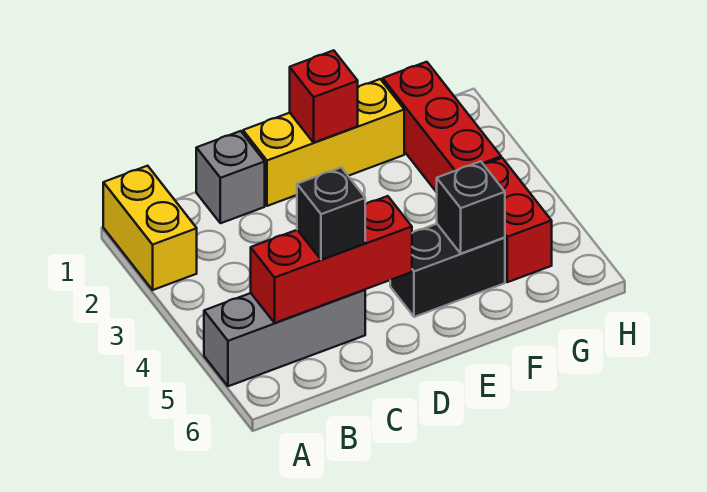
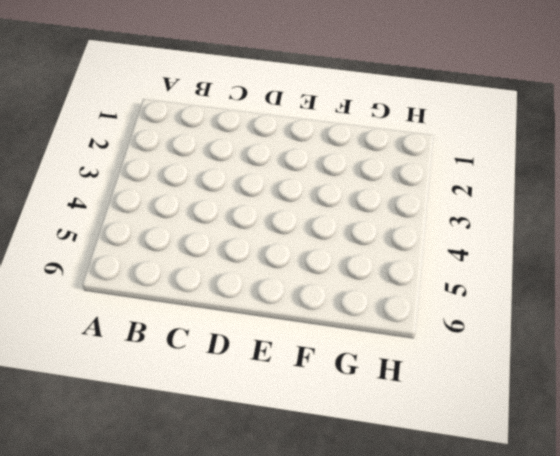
none -> yellow 1x2 brick [103,166,197,290]
none -> grey 1x3 brick [204,290,365,386]

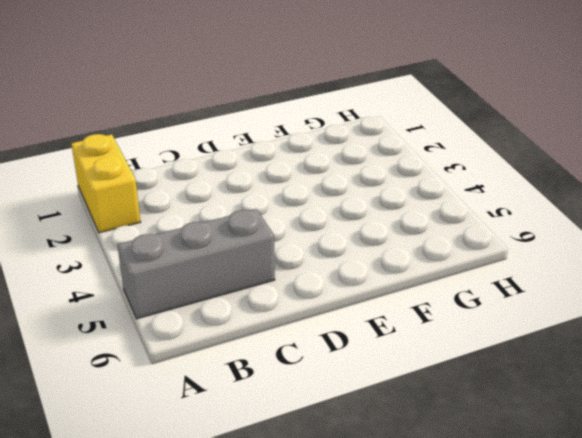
none -> grey 1x1 brick [196,131,265,223]
none -> yellow 1x3 brick [243,79,404,206]

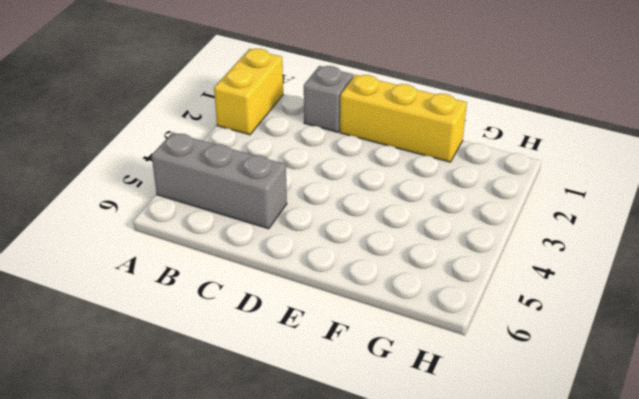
none -> black 1x2 brick [390,224,505,317]
none -> red 1x3 brick [383,62,501,192]

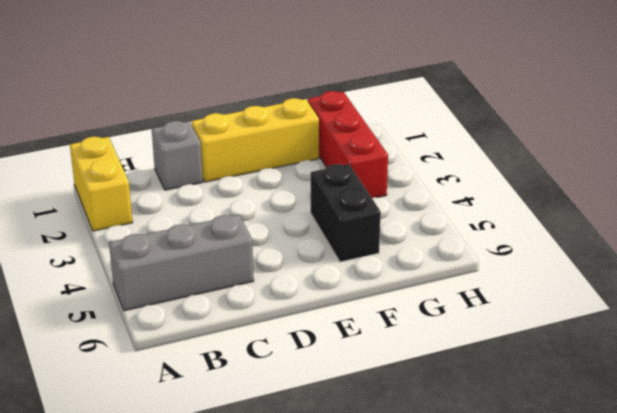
black 1x2 brick [311,164,381,262] -> black 1x2 brick turned to [390,224,505,317]
none -> red 1x2 brick [484,158,552,282]
none -> red 1x3 brick [251,196,412,323]

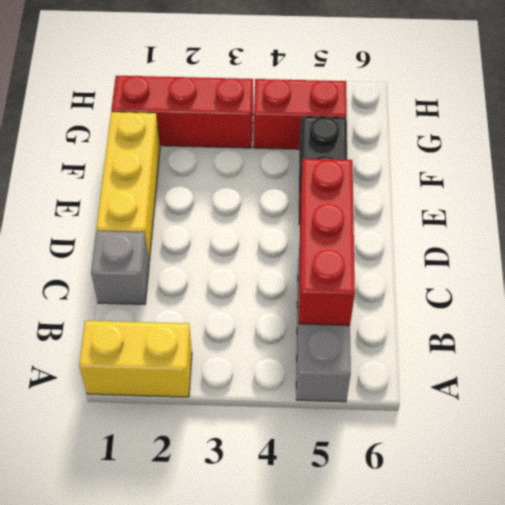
none -> red 1x1 brick [290,50,358,142]
none -> black 1x1 brick [437,161,505,254]

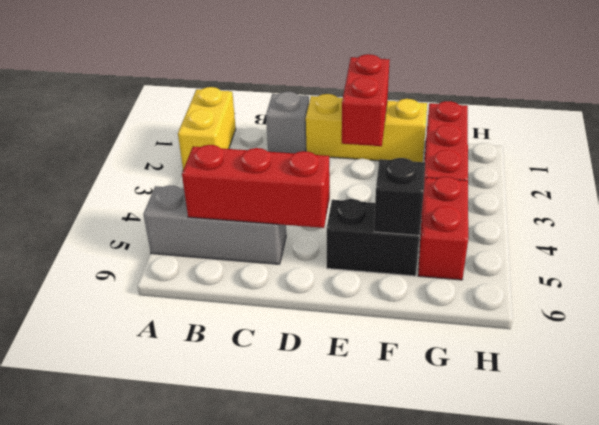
red 1x2 brick [342,54,390,146] -> red 1x1 brick [290,50,358,142]
none -> black 1x1 brick [297,168,365,260]

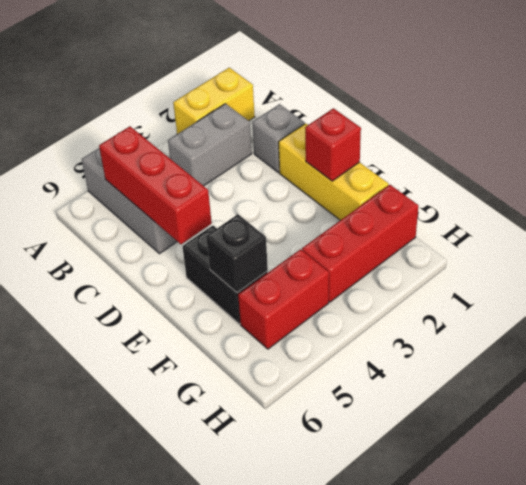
grey 1x2 brick [168,104,252,186] -> none
none -> black 1x1 brick [297,168,365,260]

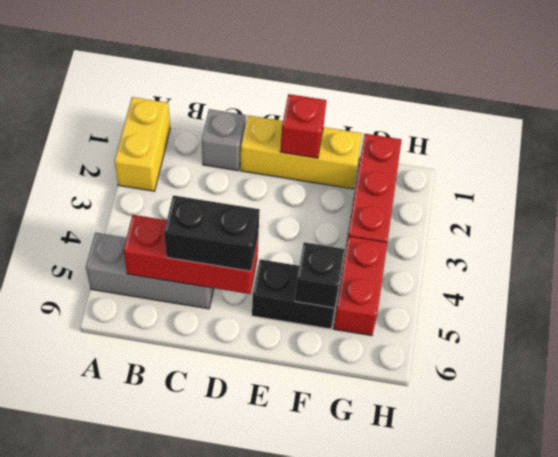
black 1x2 brick [164,195,260,271] -> black 1x1 brick [297,168,365,260]

